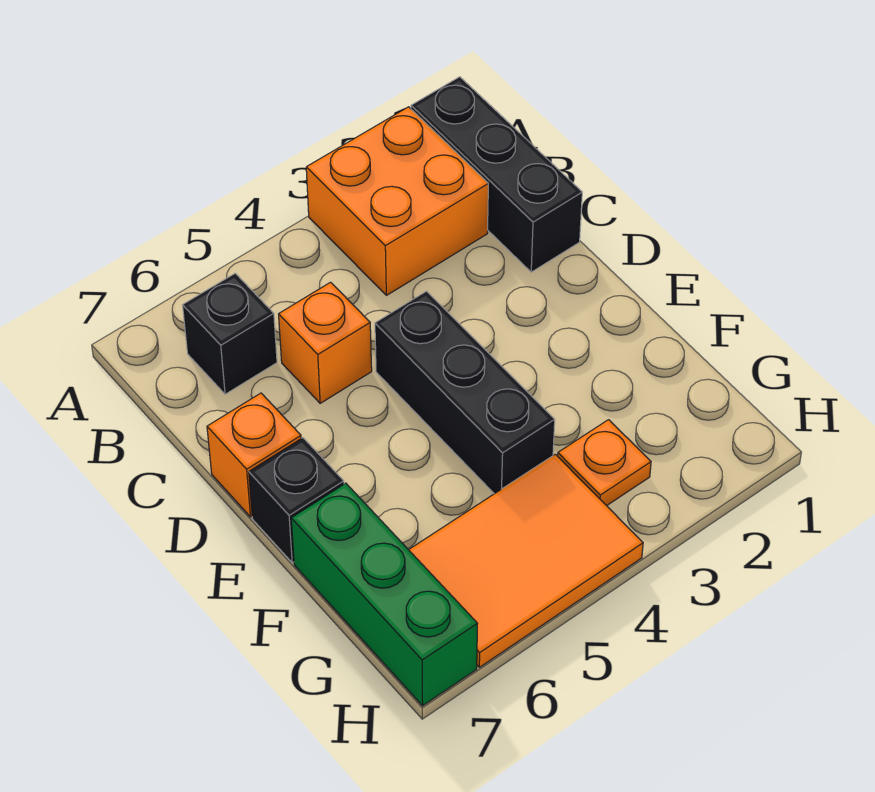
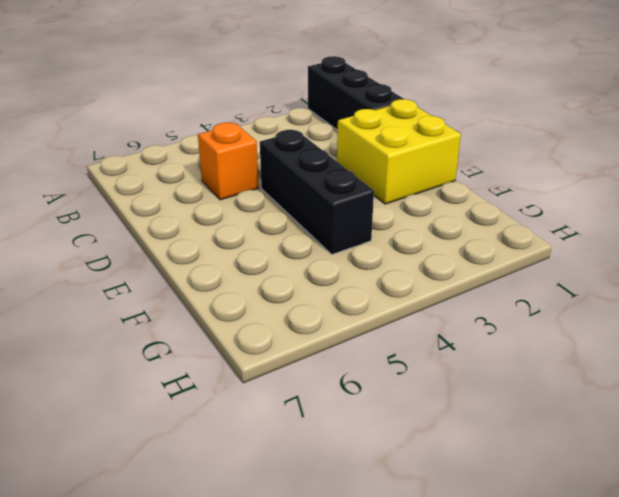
yellow 2x2 brick [337,99,461,204] -> none
none -> orange 2x2 brick [306,107,488,295]
none -> black 1x1 brick [183,273,277,394]

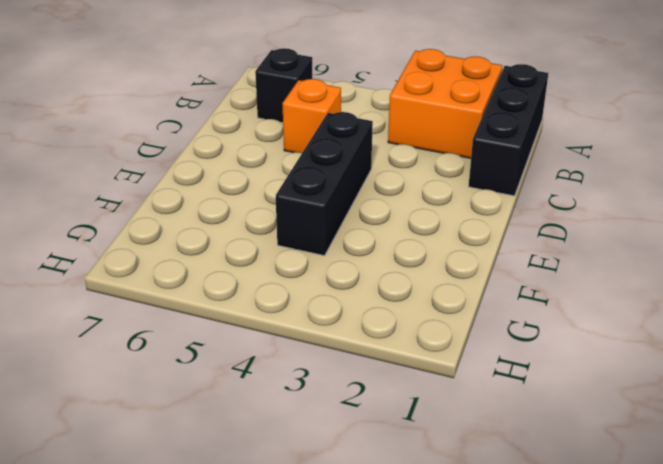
none -> orange 1x1 brick [207,393,301,517]
none -> black 1x1 brick [249,438,344,563]

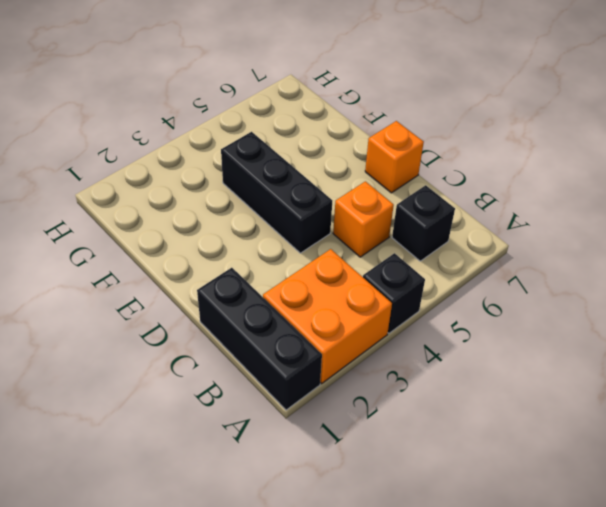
black 1x1 brick [363,253,425,333] -> black 1x1 brick moved to [249,438,344,563]
none -> green 1x3 brick [291,483,478,706]
none -> orange 1x1 plate [558,420,651,506]

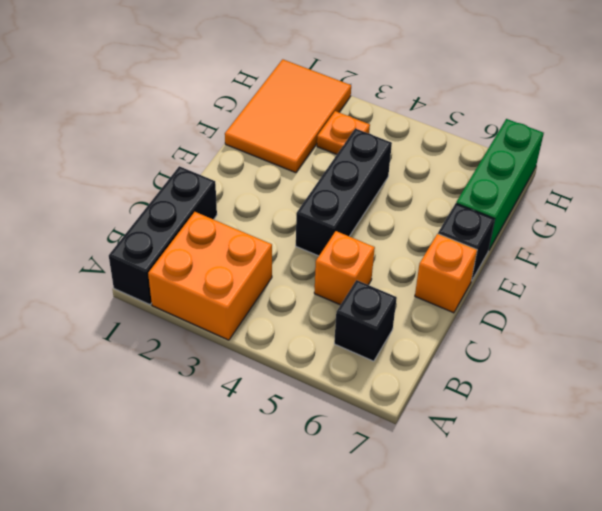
orange 2x3 tile [225,59,351,173] -> orange 2x3 tile turned to [409,454,643,667]

